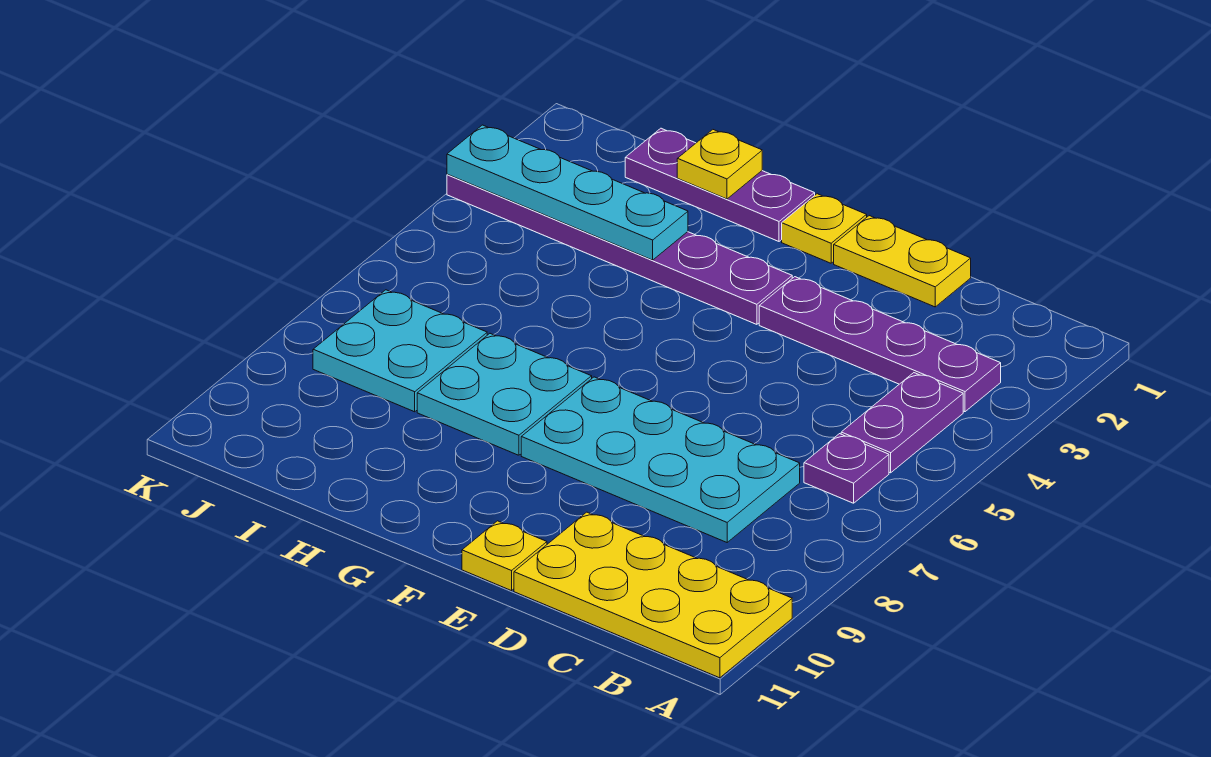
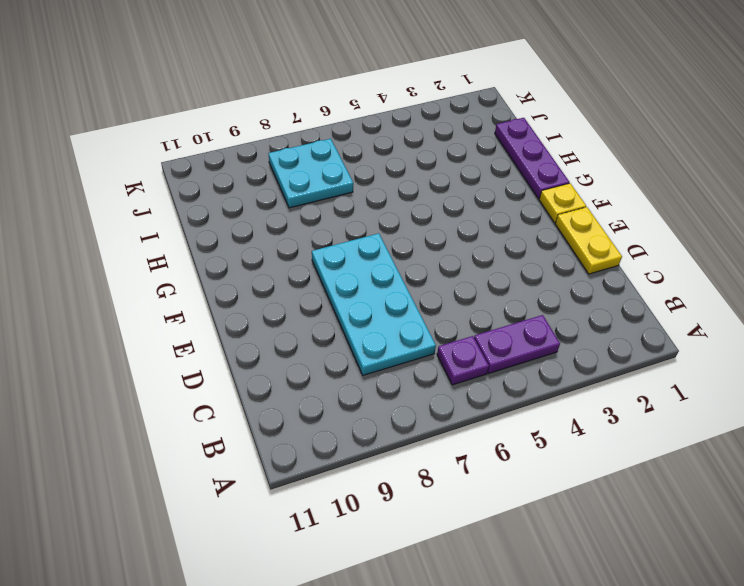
none -> yellow 2x4 plate [514,512,792,678]
none -> purple 1x4 plate [759,277,1001,412]
none -> yellow 1x1 plate [462,521,547,591]

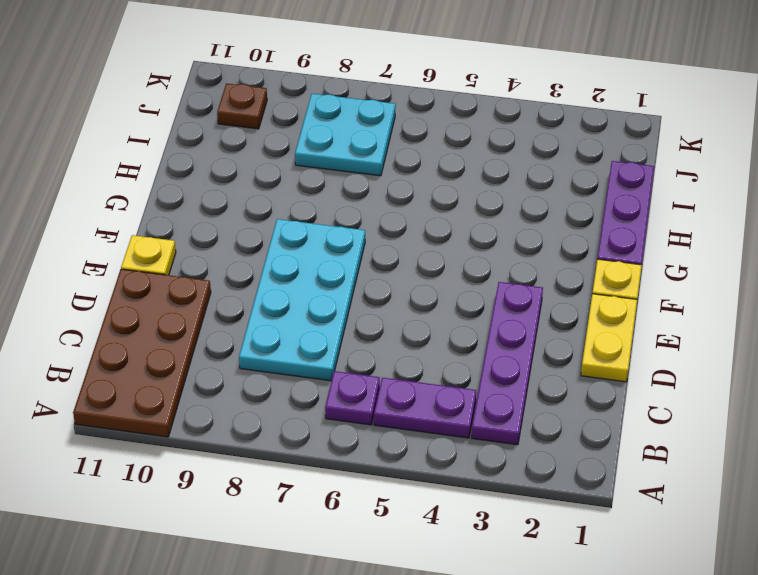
brown 2x4 plate [73,269,211,437] -> yellow 2x4 plate [514,512,792,678]
brown 1x1 plate [217,83,267,129] -> none
none -> purple 1x6 plate [447,174,792,324]
none -> cyan 2x2 plate [417,334,592,455]
none -> yellow 1x1 plate [677,130,762,199]

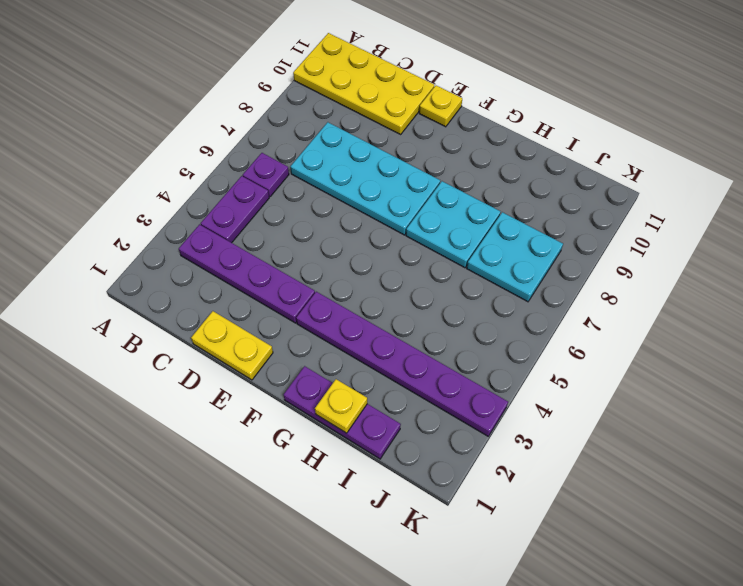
none -> yellow 1x1 plate [782,194,867,263]
none -> cyan 1x4 plate [447,125,688,260]

